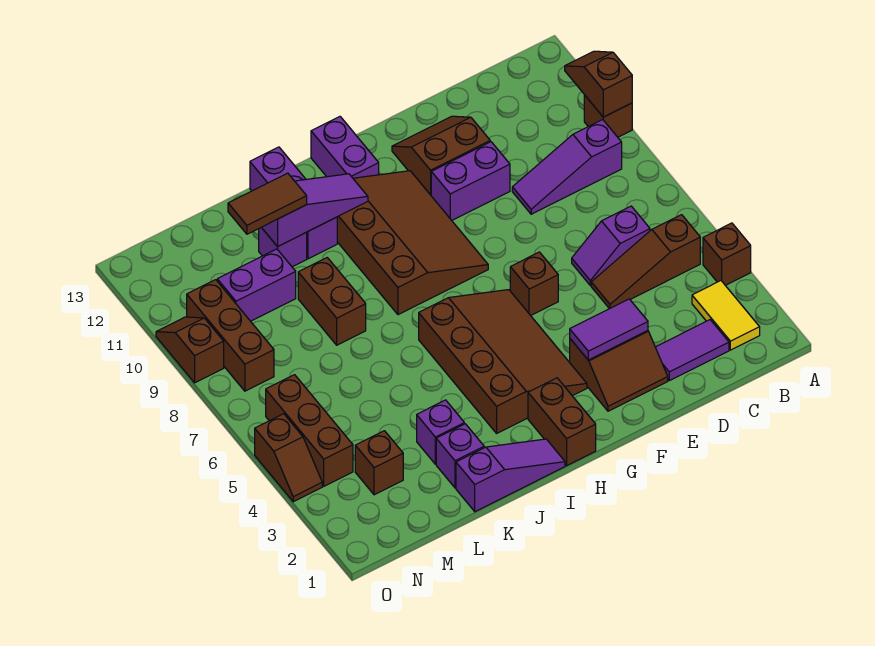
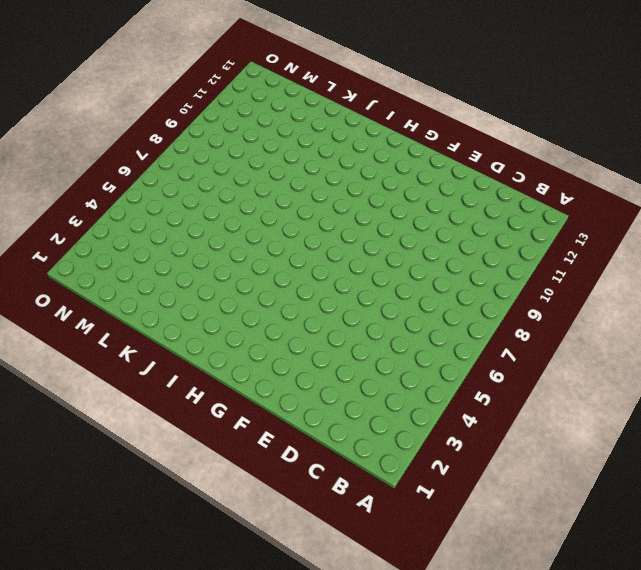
none -> brown 1x1 brick [703,223,751,285]
none -> brown 1x1 brick [584,95,632,137]
none -> yellow 1x2 tile [692,281,760,350]
none -> brown 1x3 slope [591,215,700,309]

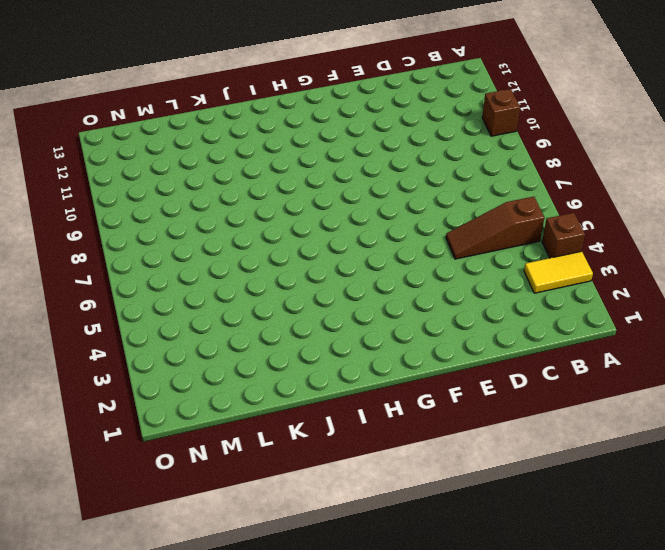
yellow 1x2 tile [524,251,593,293] -> yellow 1x2 tile turned to [692,281,760,350]
none -> purple 1x3 slope [512,120,622,214]
none -> purple 1x2 tile [655,320,729,381]
none -> purple 1x2 slope [572,206,650,286]
none -> brown 2x2 slope [570,331,668,411]

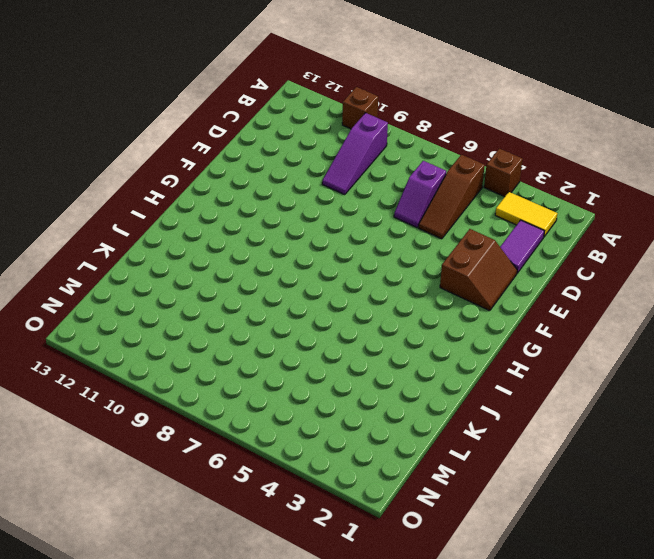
none -> purple 1x2 brick [431,142,510,220]
none -> brown 2x2 slope [392,116,490,195]
none -> brown 1x1 brick [510,252,558,316]
none -> brown 3x4 slope [419,290,587,433]

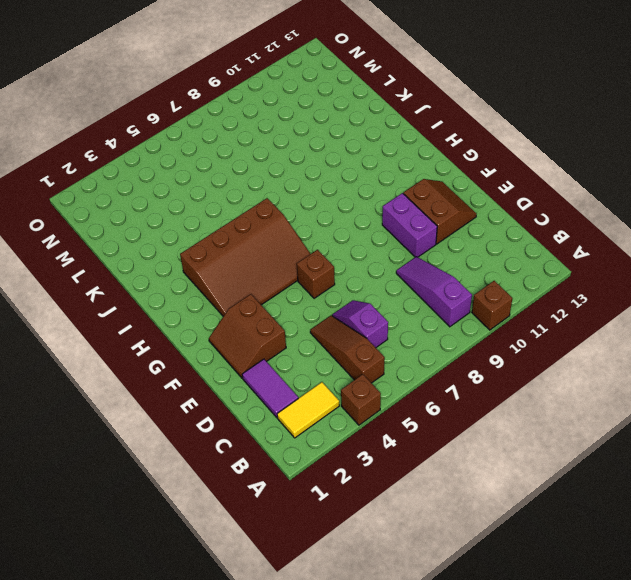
none -> brown 3x4 slope [337,171,488,315]
none -> brown 1x2 brick [528,378,596,466]
none -> purple 1x2 brick [311,117,379,178]
none -> purple 1x3 slope [456,439,565,512]

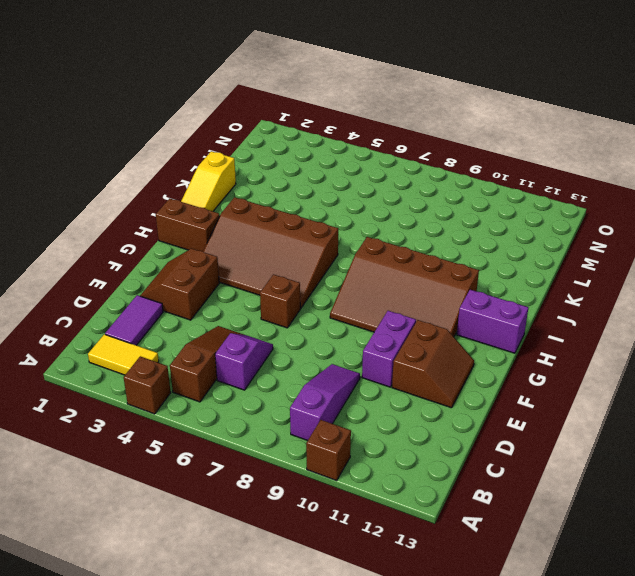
yellow 1x3 slope [181,151,236,211] -> purple 1x3 slope [456,439,565,512]
none -> purple 1x3 brick [250,147,337,259]
none -> purple 1x1 brick [436,424,484,488]
none -> purple 1x1 brick [417,400,464,464]
none -> brown 1x2 brick [298,258,366,345]

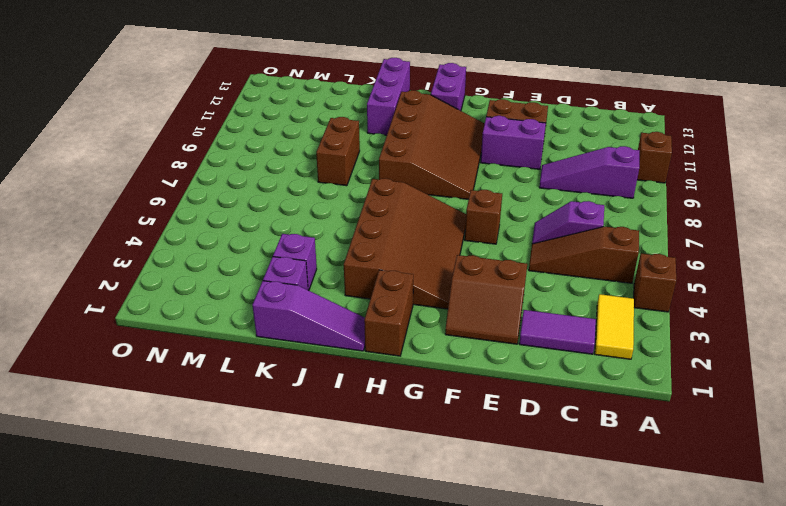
none -> purple 1x1 brick [259,227,307,267]
none -> purple 1x2 brick [217,249,296,321]
none -> brown 1x1 brick [355,431,403,495]
none -> brown 1x3 brick [266,375,353,486]

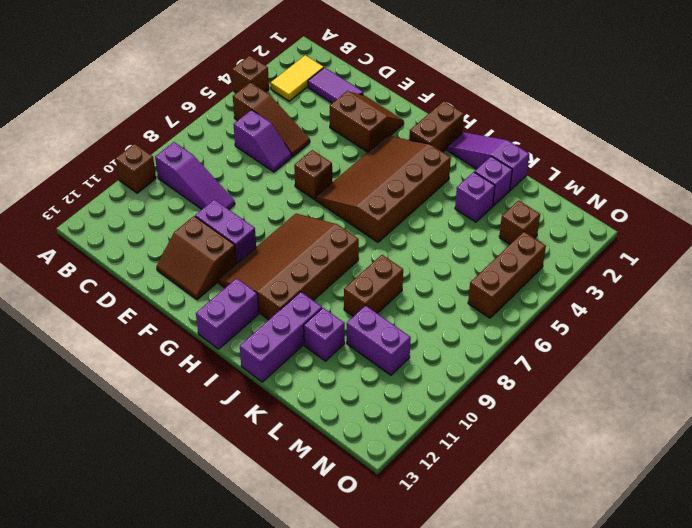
none -> brown 1x3 brick [187,280,274,391]
none -> brown 1x2 slope [255,414,322,502]
none -> brown 1x2 slope [156,317,224,383]
none -> brown 1x2 slope [565,51,632,117]

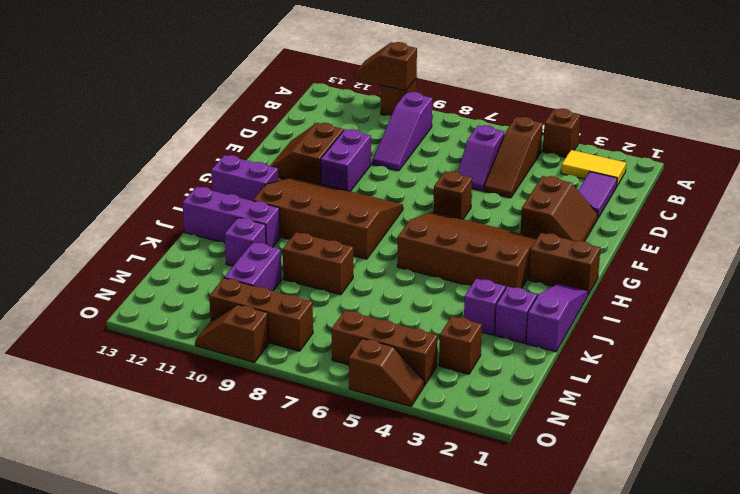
none -> purple 1x2 tile [570,299,648,360]
none -> purple 1x3 slope [262,174,368,247]
none -> brown 1x2 tile [228,173,307,234]

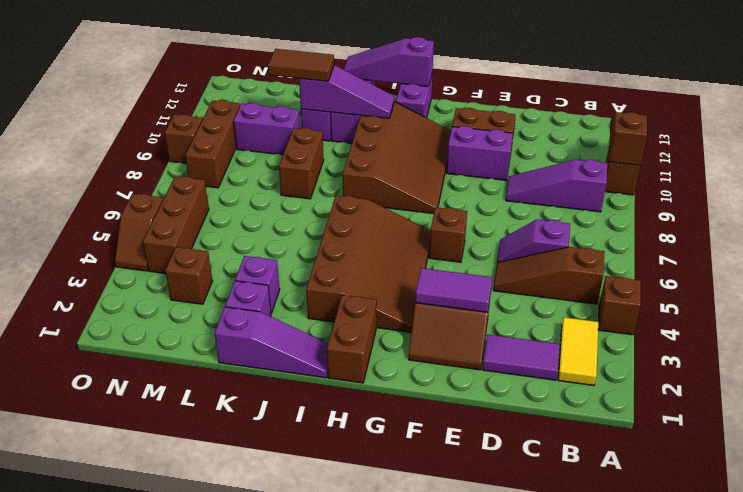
purple 1x3 slope [344,37,434,86] -> none

